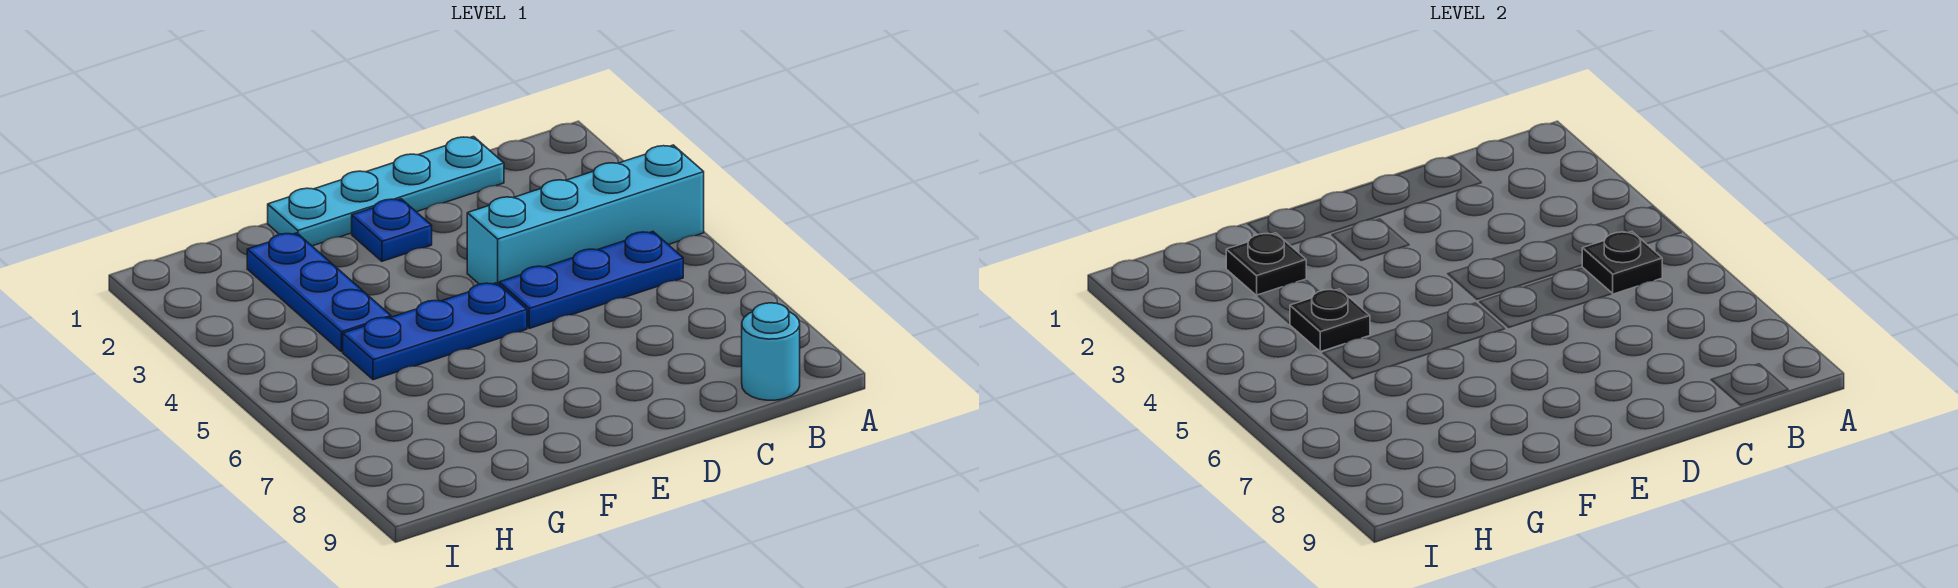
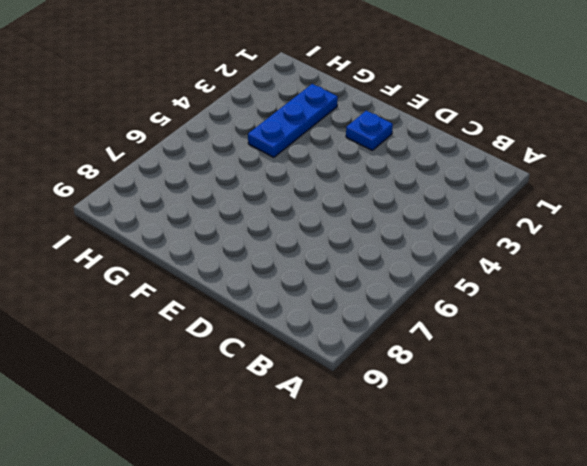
none -> cyan 1x4 brick [467,145,704,284]
none -> blue 1x3 plate [499,232,683,328]

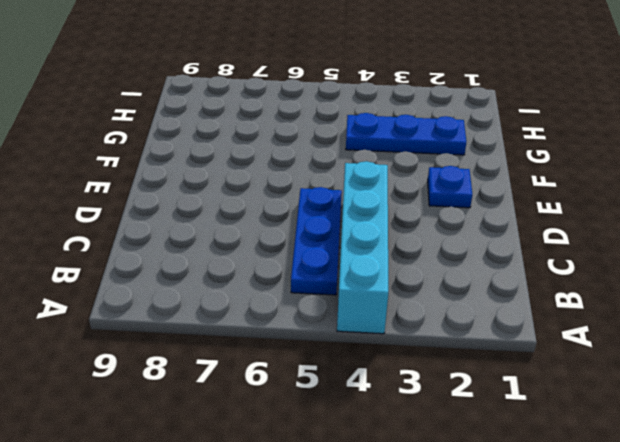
none -> cyan 1x1 round brick [742,303,800,400]
none -> cyan 1x4 plate [268,137,504,246]

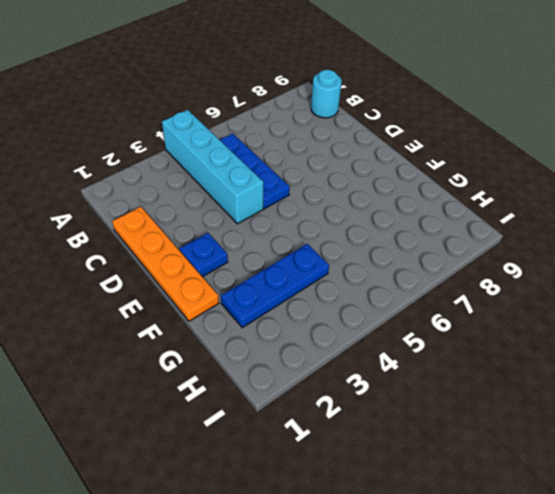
orange 1x4 plate [112,207,219,321] -> cyan 1x4 plate [268,137,504,246]
none -> blue 1x3 plate [343,283,527,380]
none -> black 1x1 plate [1582,232,1662,294]

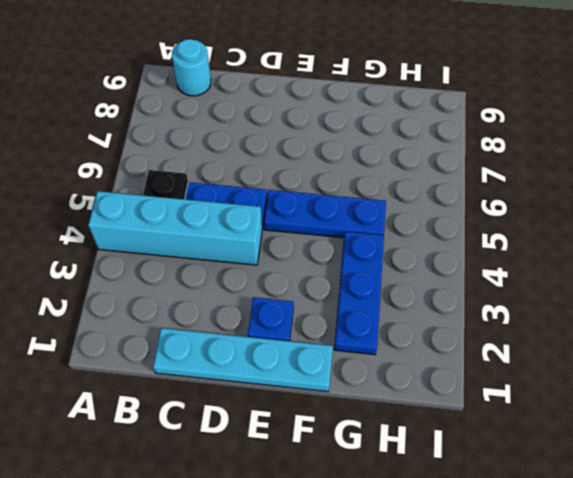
none -> black 1x1 plate [1226,233,1306,295]
none -> black 1x1 plate [1290,289,1370,352]

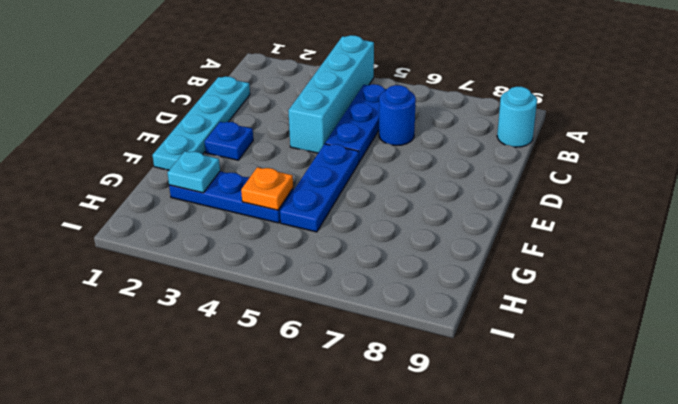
blue 1x1 round brick [379,85,416,146] -> none
cyan 1x1 plate [168,151,220,193] -> black 1x1 plate [1226,233,1306,295]
orange 1x1 plate [241,167,293,210] -> black 1x1 plate [1290,289,1370,352]
none -> black 1x1 plate [1582,232,1662,294]

